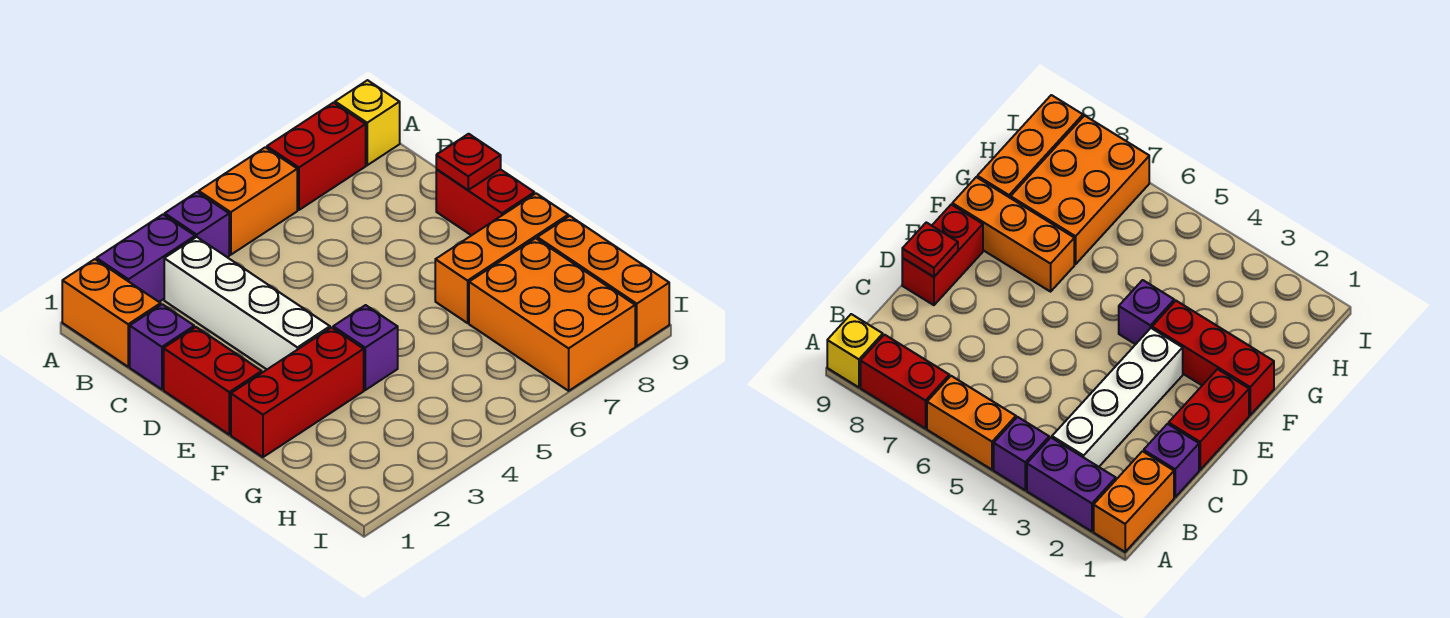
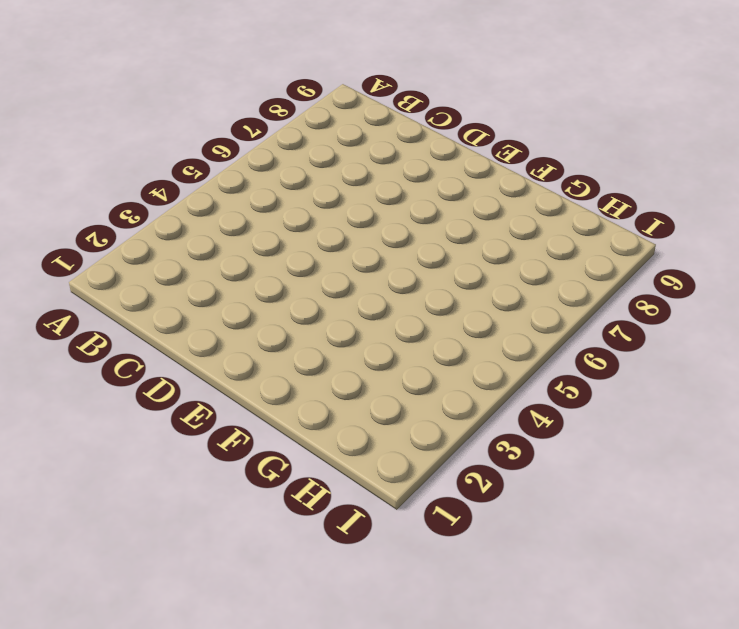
none -> orange 1x2 brick [62,259,161,367]
none -> purple 1x2 brick [96,215,195,302]
none -> purple 1x1 brick [165,192,229,257]

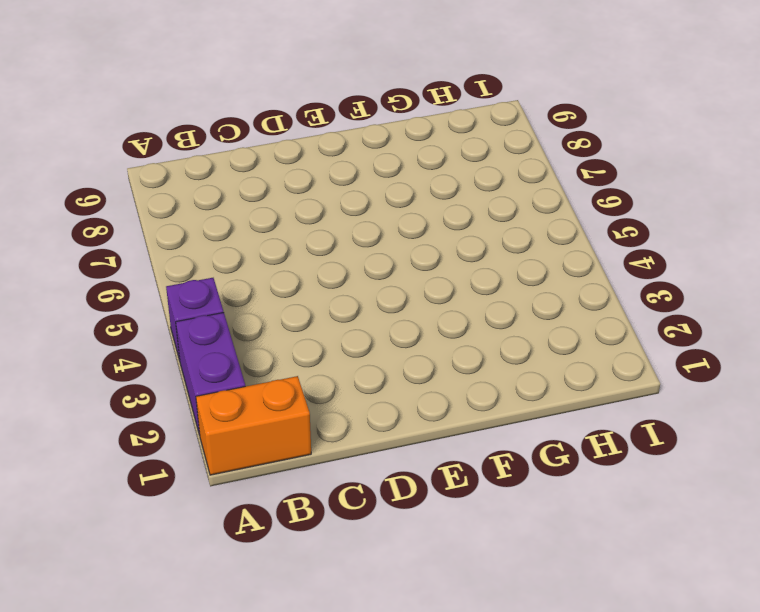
none -> orange 1x2 brick [199,147,297,255]
none -> red 1x2 brick [267,103,366,210]
none -> yellow 1x1 brick [335,80,400,165]

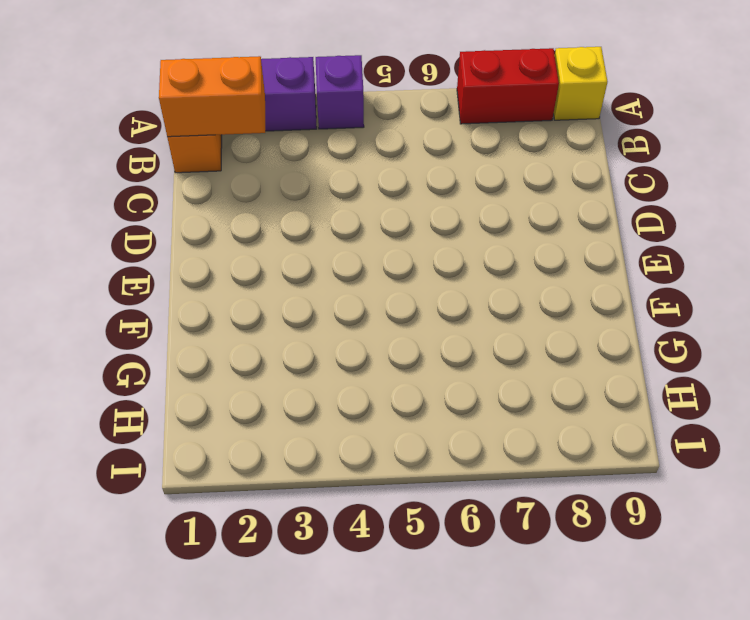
orange 1x2 brick [159,56,265,137] -> orange 1x2 brick moved to [199,147,297,255]
none -> white 1x4 brick [164,237,330,369]
none -> purple 1x1 brick [130,304,194,389]
none -> red 1x2 brick [164,327,262,434]

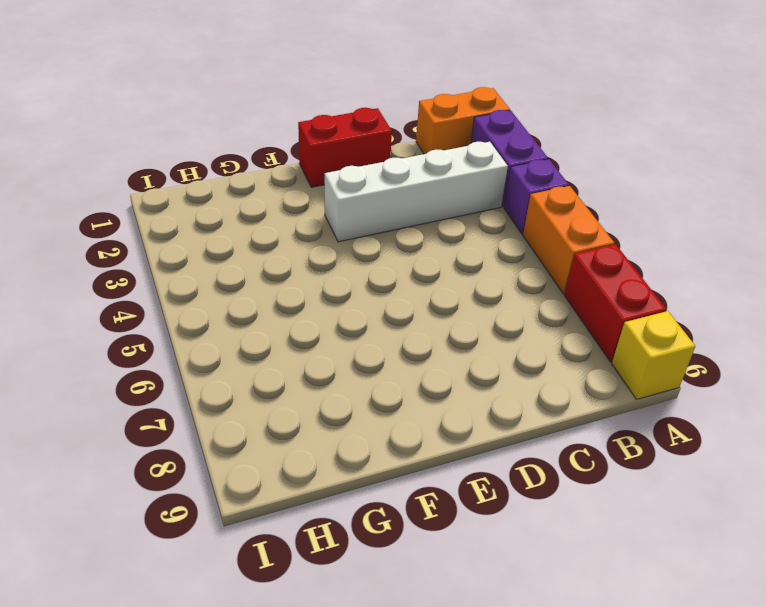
none -> purple 1x1 brick [130,304,194,389]
none -> red 1x2 brick [436,169,534,236]
none -> red 1x3 brick [231,328,364,457]

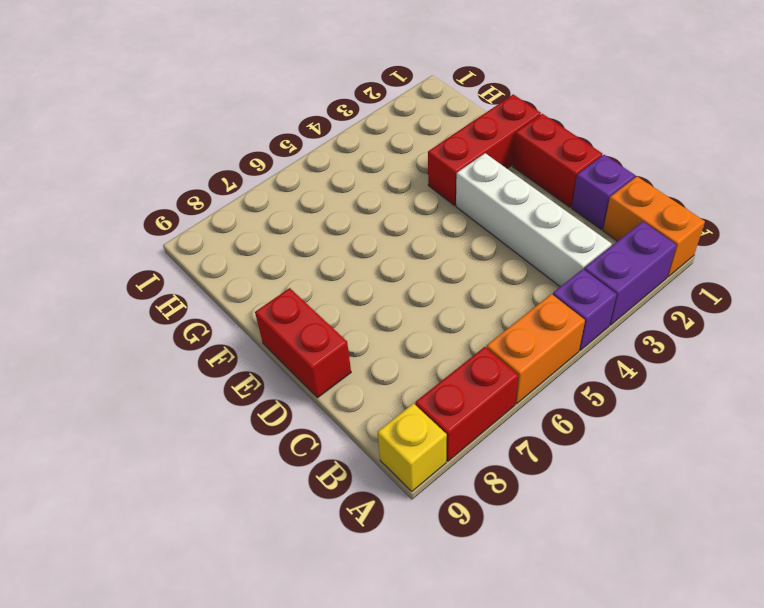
none -> purple 1x1 brick [333,305,398,390]
none -> orange 1x3 brick [435,193,568,323]
none -> orange 2x3 brick [469,238,635,391]

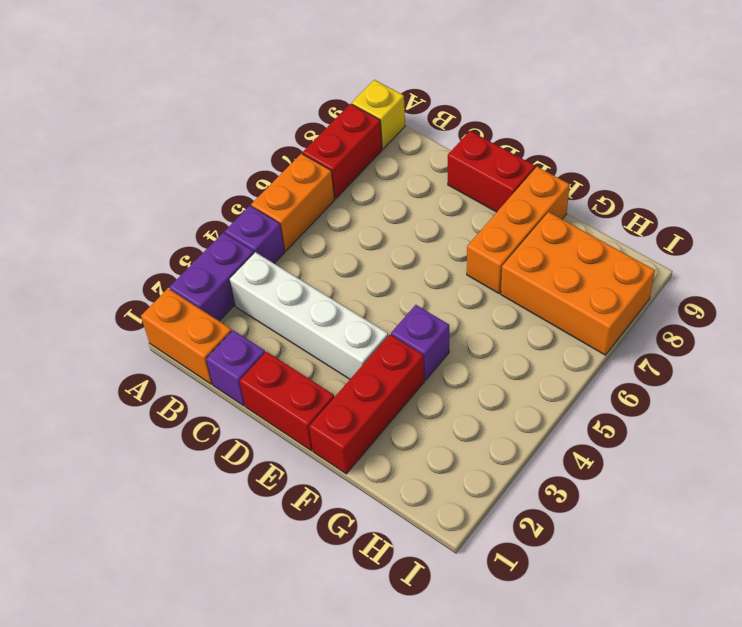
none -> orange 1x3 brick [537,216,669,346]
none -> red 1x1 plate [436,134,501,190]

